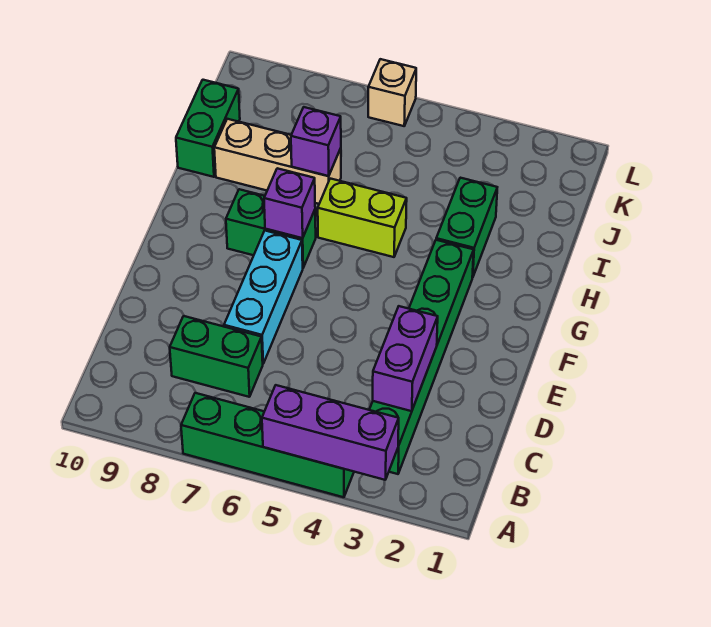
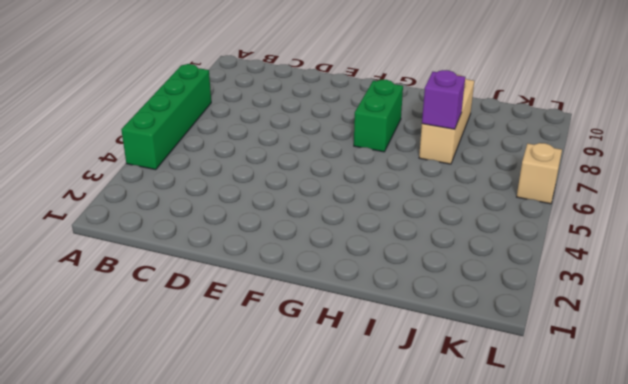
none -> green 1x6 brick [369,240,474,474]
none -> green 1x2 brick [170,316,263,397]
none -> cyan 1x3 brick [224,231,303,363]

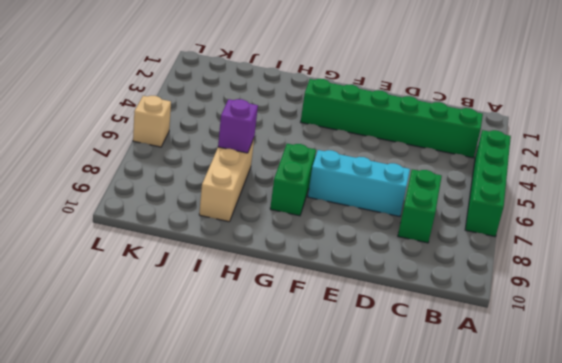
none -> green 1x2 brick [436,178,497,278]
none -> lime 1x2 brick [318,179,407,257]
none -> green 1x2 brick [176,80,240,177]

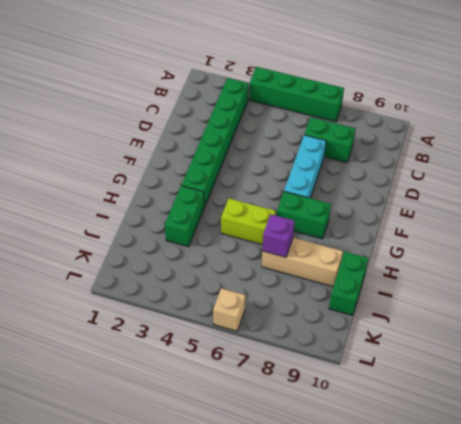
none -> purple 1x3 brick [262,385,399,480]
none -> purple 1x2 brick [373,306,438,411]
none -> purple 1x1 brick [264,168,315,238]

